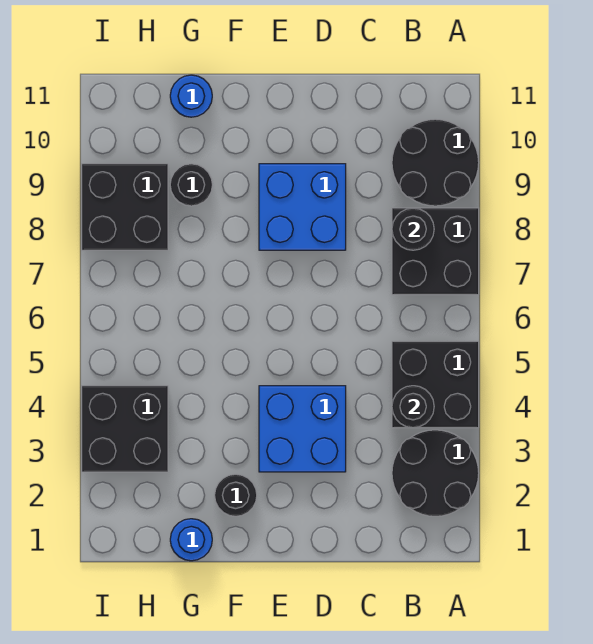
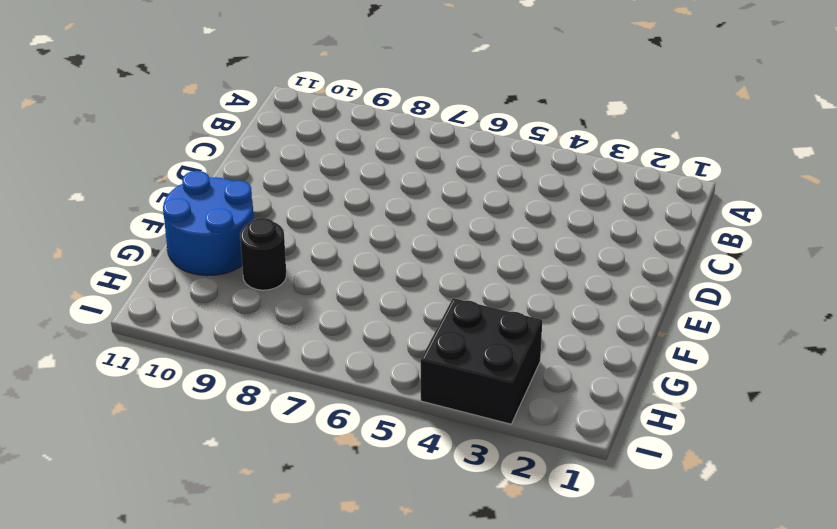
blue 2x2 round brick [163,171,254,276] -> blue 1x1 round brick [170,75,212,117]
none -> black 2x2 round brick [392,430,479,516]
none -> black 2x2 brick [392,341,479,428]
none -> black 2x2 brick [392,208,479,295]

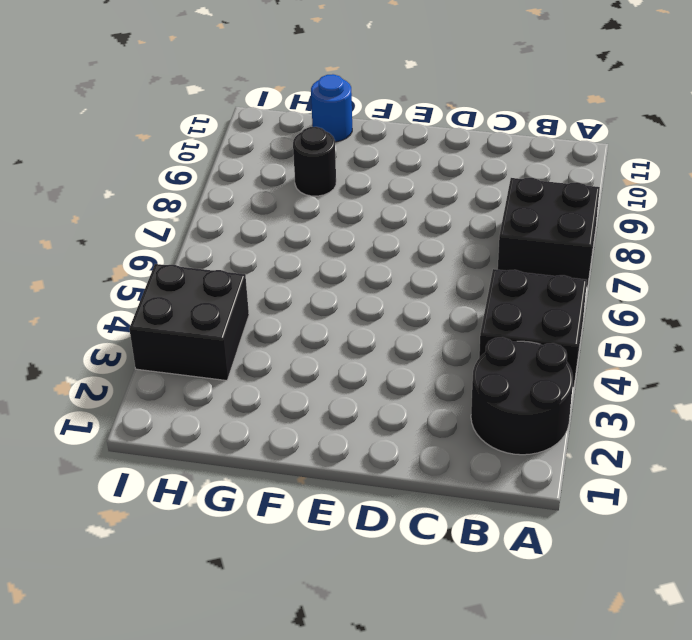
none -> black 2x2 round brick [392,119,479,206]
none -> blue 2x2 brick [259,386,346,472]
none -> blue 2x2 brick [259,164,346,250]

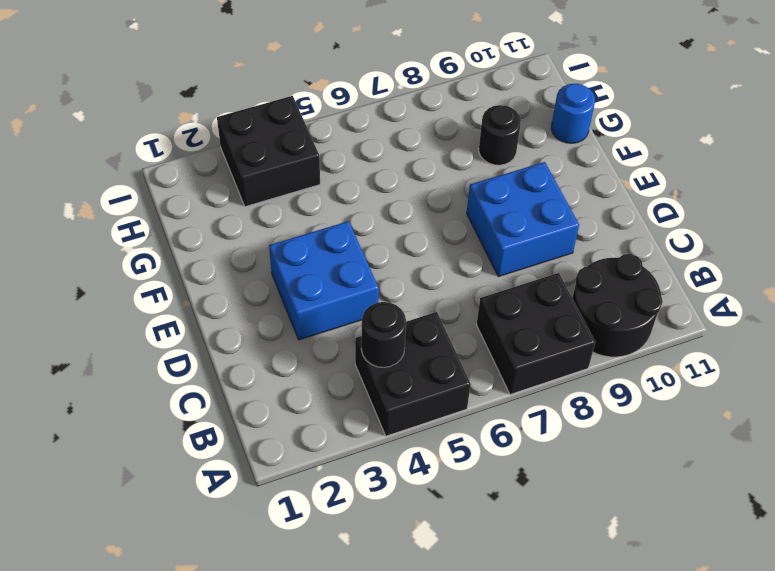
none -> black 2x2 round brick [392,430,479,516]
none -> black 1x1 round brick [215,474,257,516]
none -> blue 1x1 round brick [170,519,212,561]

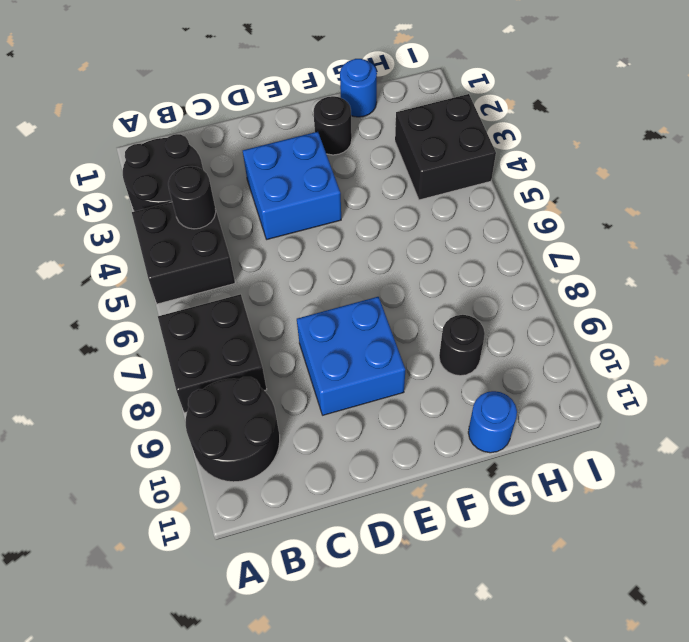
none -> black 2x2 brick [82,164,168,250]
none -> black 1x1 round brick [392,208,434,250]

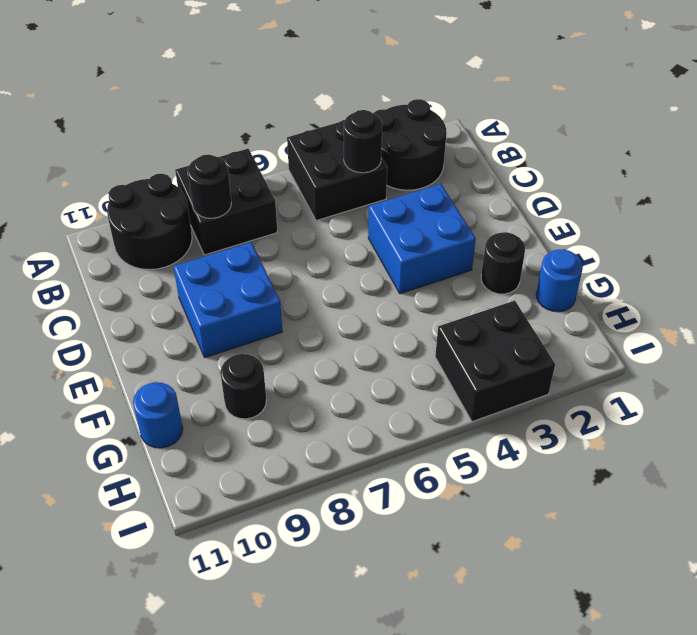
none -> black 2x2 brick [82,164,168,250]

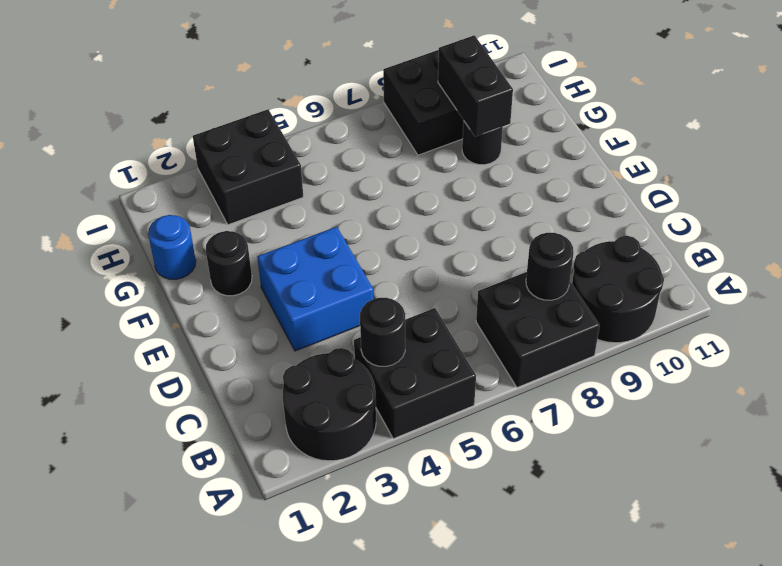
black 1x2 brick [438,35,513,136] -> none
none -> blue 2x2 brick [259,164,346,250]
none -> blue 1x1 round brick [170,75,212,117]

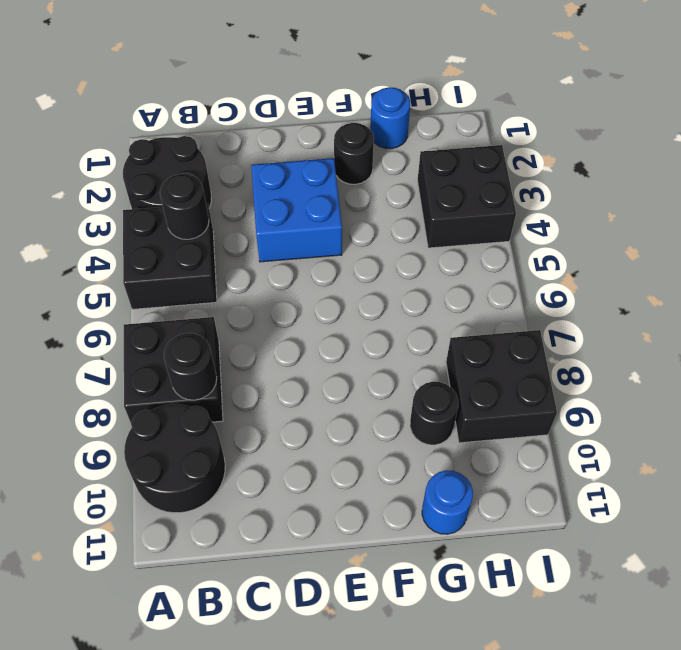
none -> blue 2x2 brick [259,164,346,250]

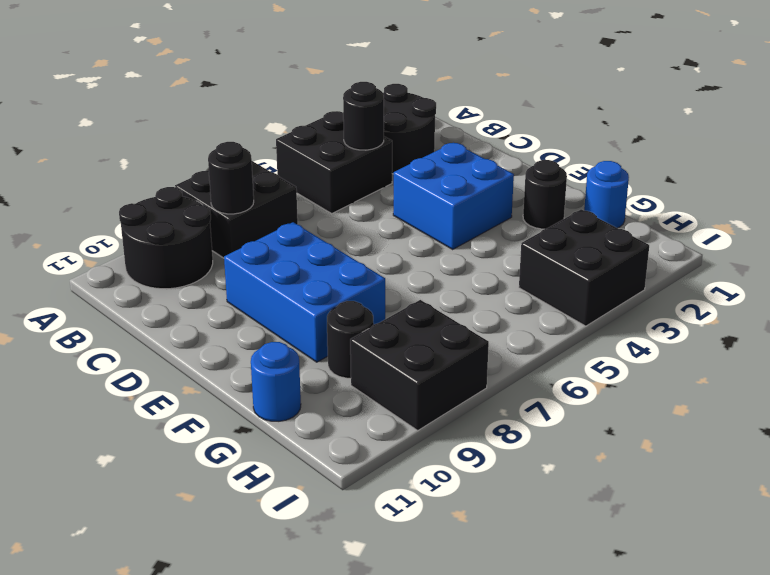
blue 2x3 brick [224,222,385,362] -> blue 2x2 brick [259,164,346,250]

